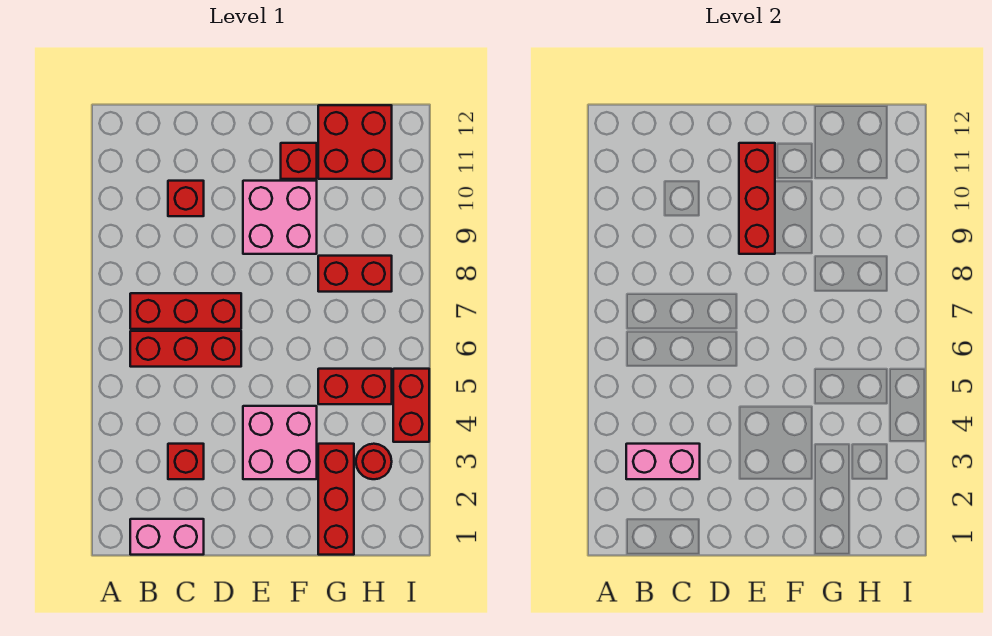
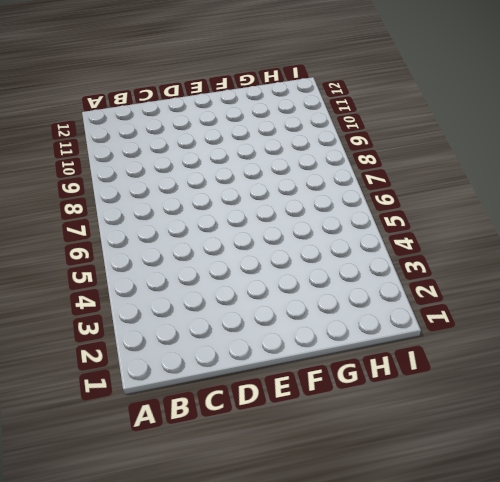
none -> pink 1x2 brick [130,519,204,555]
none -> red 1x3 brick [130,331,241,367]
none -> red 1x3 brick [130,293,241,329]

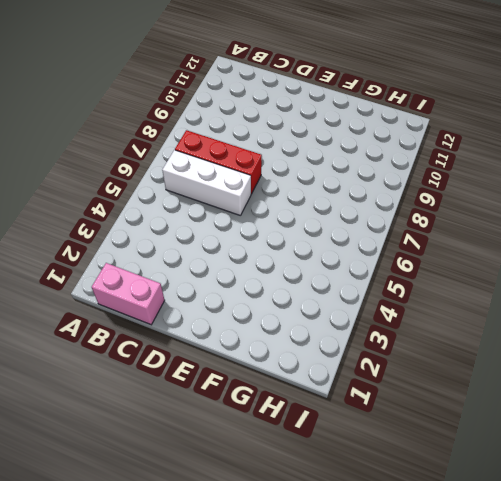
white 1x3 brick [162,150,251,216] -> red 1x3 brick [130,331,241,367]
none -> red 1x1 brick [168,444,204,479]
none -> red 1x1 brick [168,181,204,216]
none -> pink 2x2 brick [243,406,317,479]

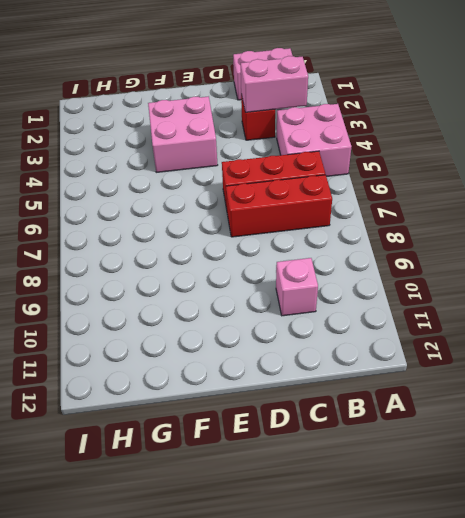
pink 2x2 brick [277,104,352,177] -> pink 2x2 brick moved to [243,181,317,254]
pink 1x1 brick [276,258,318,316] -> red 1x1 brick [168,181,204,216]
none -> red 1x1 brick [281,143,317,179]
none -> red 1x3 brick [318,444,354,555]
none -> red 1x2 brick [318,369,392,404]

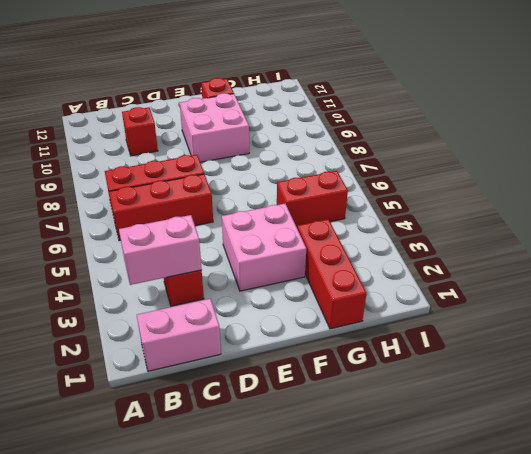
none -> red 1x2 brick [318,256,392,292]
none -> red 2x2 brick [318,105,392,179]
none -> red 1x1 round brick [356,444,392,479]

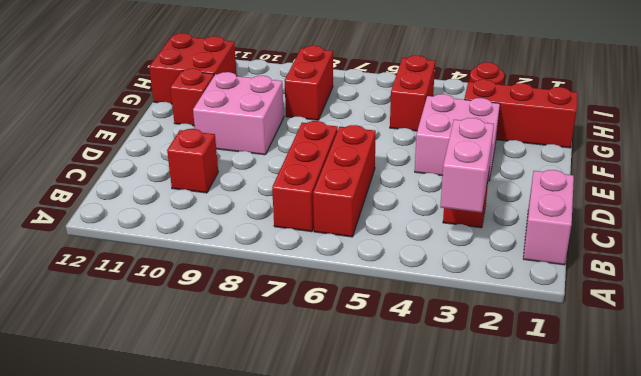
none -> red 1x2 brick [393,369,429,442]
none -> red 1x3 brick [739,143,775,254]

